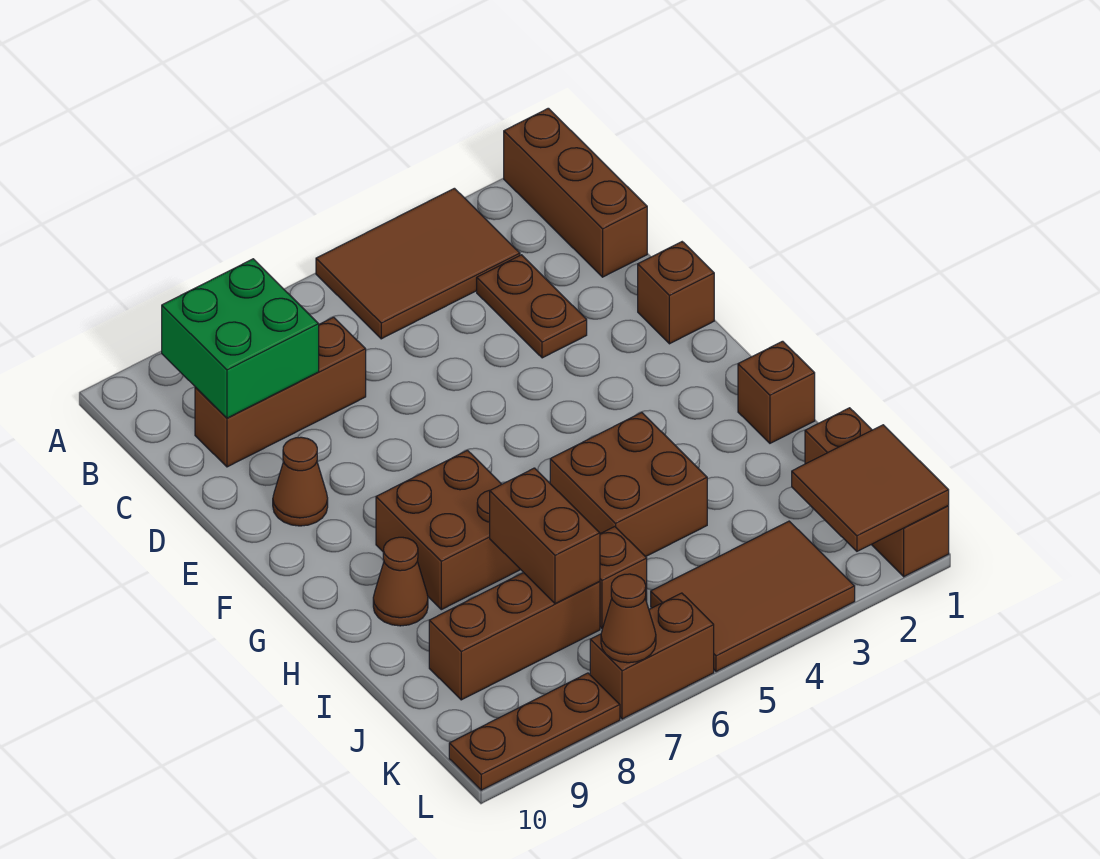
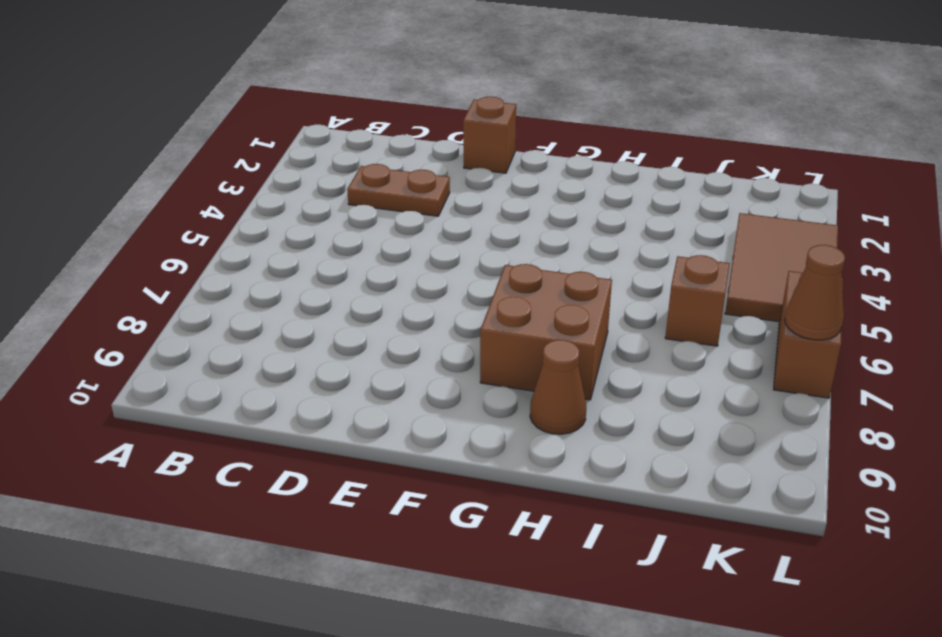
none -> brown 1x3 brick [504,108,647,277]
none -> brown 2x3 tile [316,188,520,339]
none -> brown 1x3 brick [195,317,366,467]

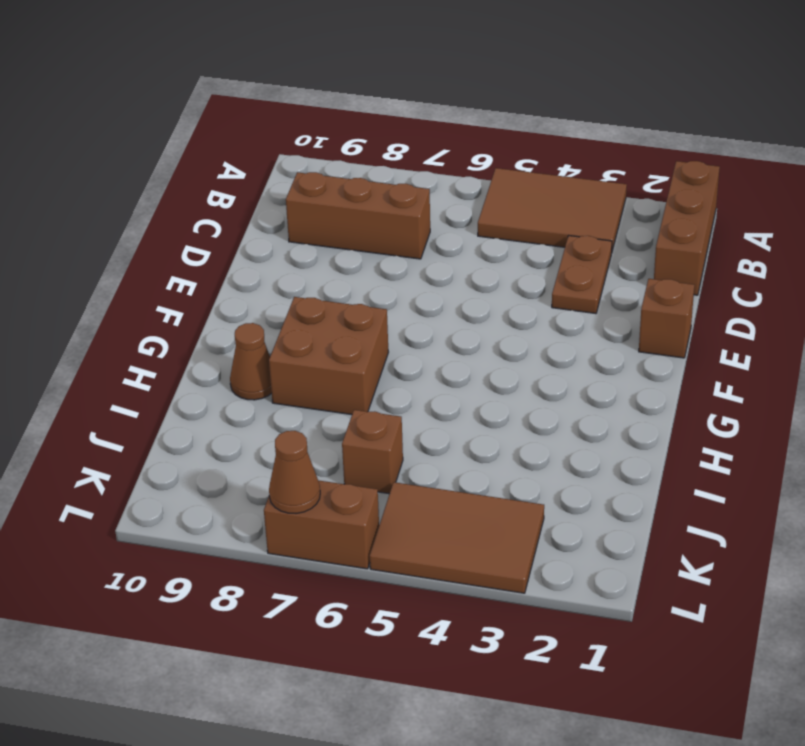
none -> brown 1x1 cone [273,437,328,526]
none -> brown 1x1 brick [738,341,815,443]
none -> brown 2x2 brick [550,413,707,557]

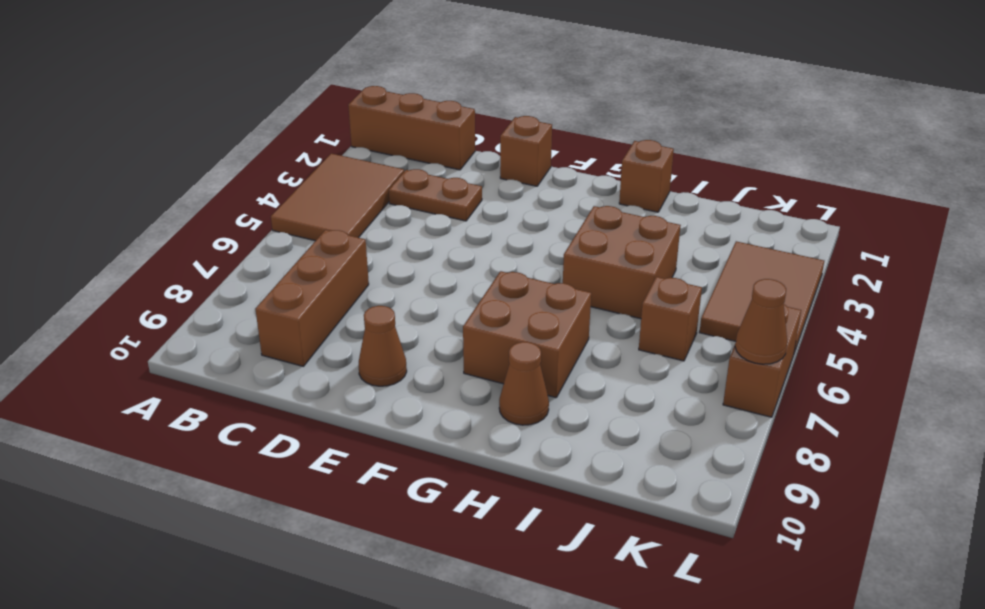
none -> brown 1x3 brick [805,408,949,577]
none -> brown 1x3 brick [429,573,600,700]
none -> brown 1x3 plate [449,673,620,790]

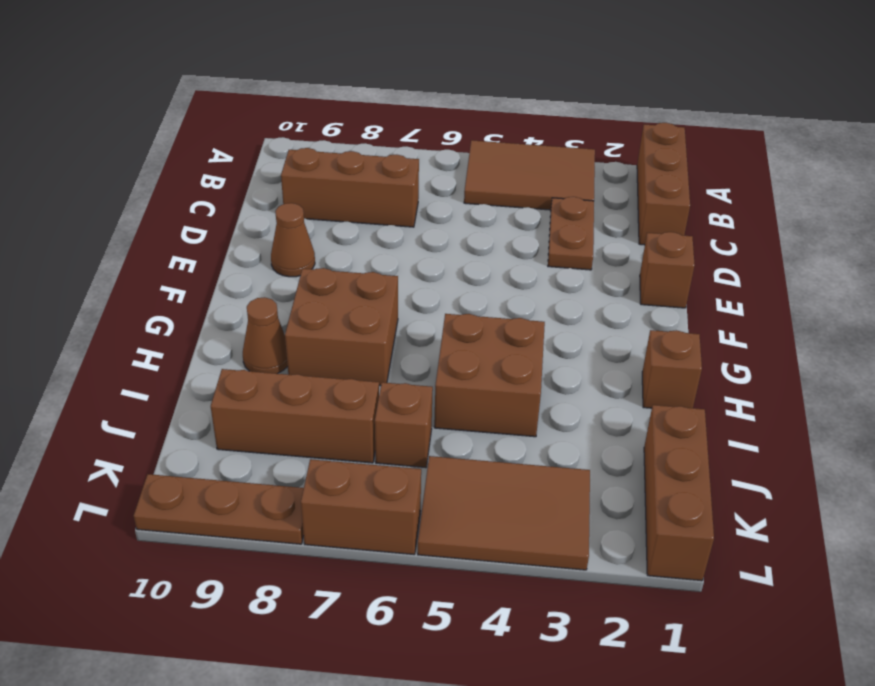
none -> green 2x2 brick [162,259,319,418]
none -> brown 1x2 brick [490,468,600,604]
none -> brown 2x2 tile [792,425,949,551]

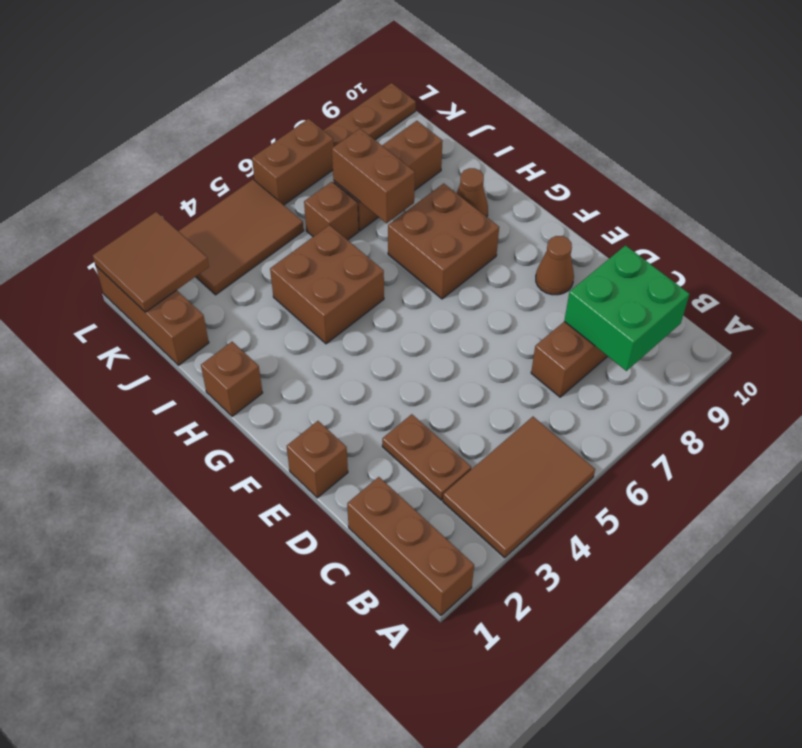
none -> brown 1x1 cone [601,574,656,663]

